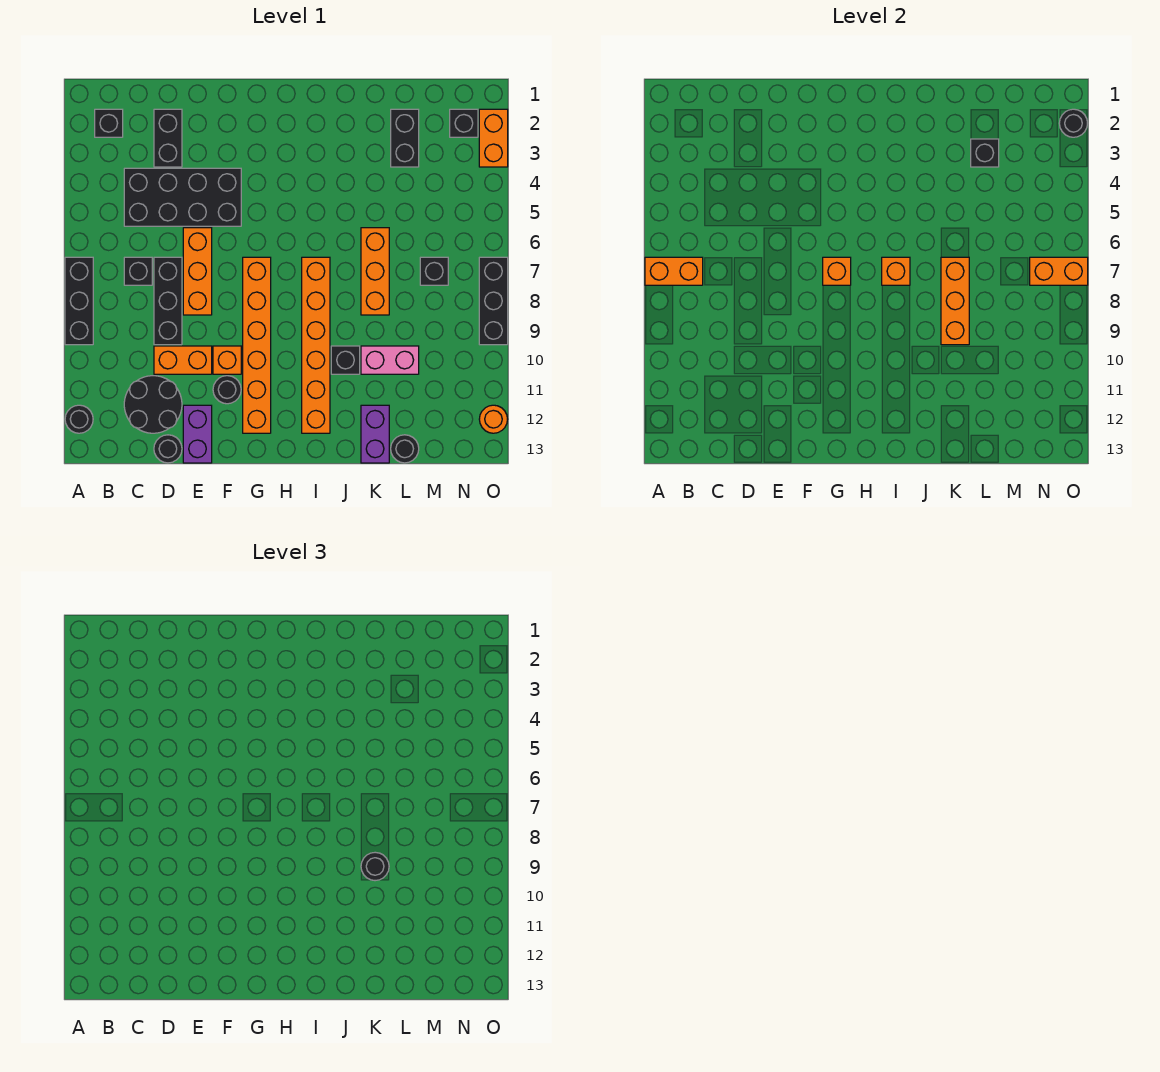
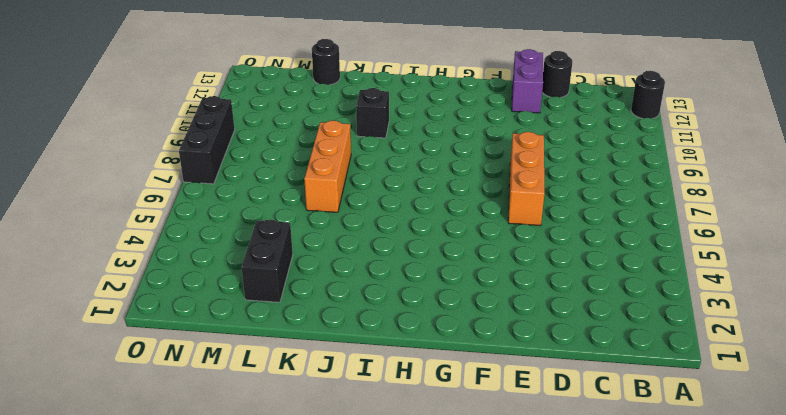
none -> black 1x3 brick [65,257,93,345]
none -> black 1x1 brick [95,109,123,137]
none -> black 2x4 brick [124,168,241,226]
none -> black 1x1 brick [124,257,152,285]

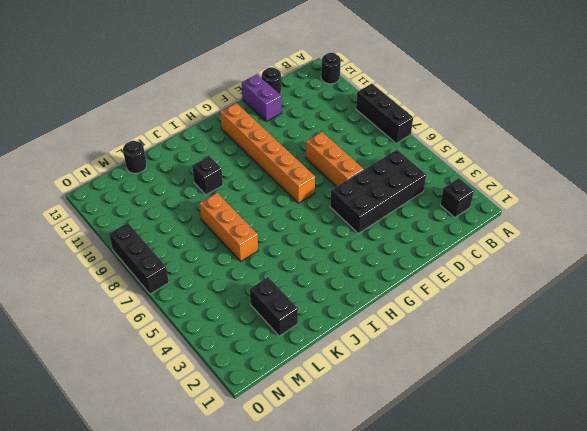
none -> black 1x1 brick [124,257,152,285]
none -> black 2x2 round brick [124,376,182,433]
none -> black 1x2 brick [154,109,182,167]
none -> black 1x3 brick [154,257,182,345]

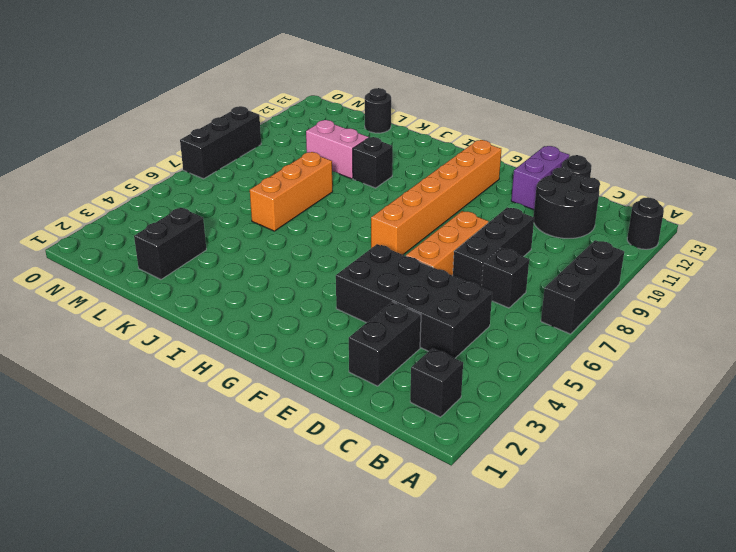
none -> orange 1x2 brick [154,346,212,374]
none -> orange 1x1 brick [213,346,241,374]
none -> black 1x1 round brick [213,376,241,404]
none -> orange 1x6 brick [302,257,330,433]

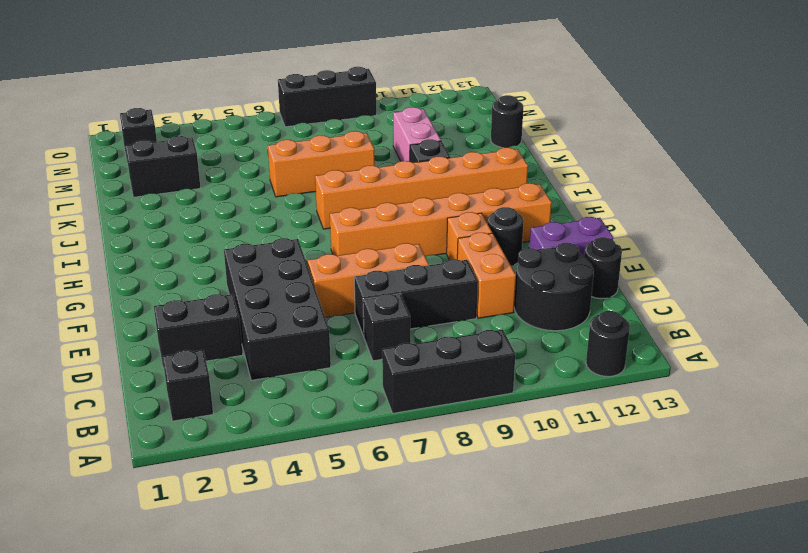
none -> purple 1x2 brick [361,405,389,463]
none -> black 1x1 brick [420,257,448,285]
none -> orange 1x2 brick [479,109,508,167]
none -> orange 1x1 round brick [479,405,508,433]

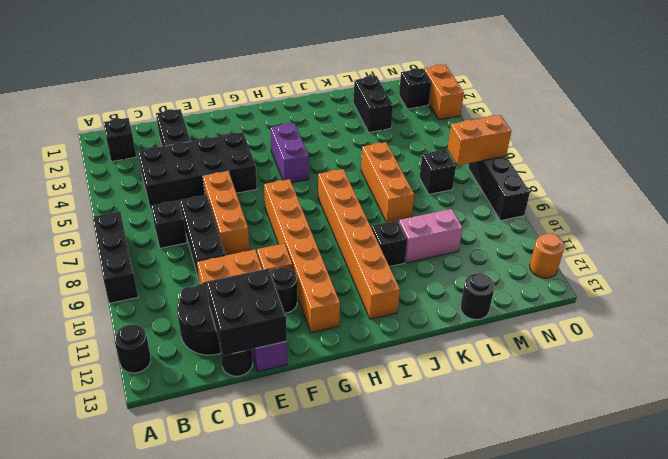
black 2x2 brick [207,268,287,356] -> none
purple 1x2 brick [270,123,309,183] -> purple 1x2 brick moved to [361,405,389,463]
none -> orange 1x2 brick [645,257,703,285]
none -> orange 1x1 brick [823,257,851,285]
none -> orange 1x1 brick [882,257,910,285]
none -> orange 1x3 brick [941,257,969,345]

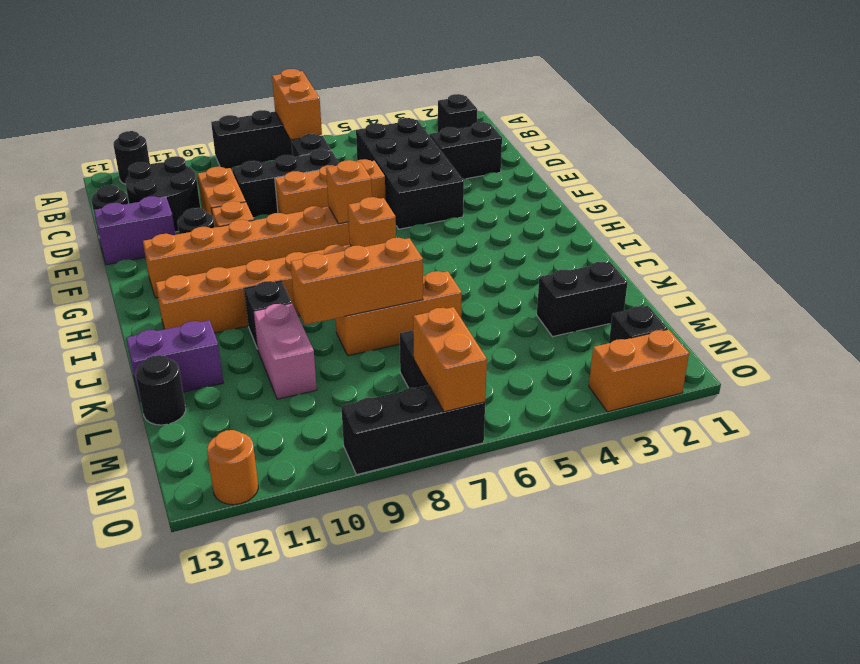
none -> black 1x1 brick [971,139,999,167]
none -> black 1x1 round brick [1059,109,1088,137]
none -> black 1x1 round brick [361,852,389,881]

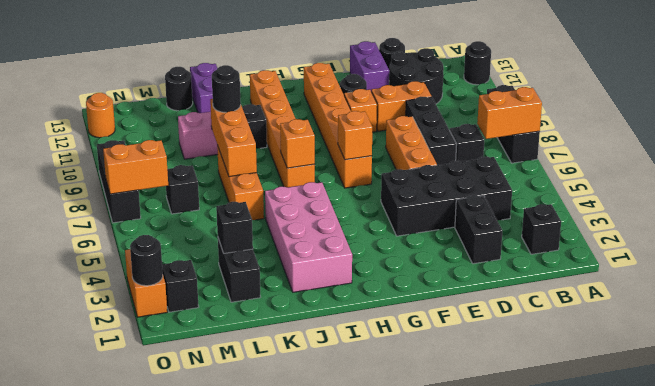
pink 2x4 brick [265,182,352,292] -> none

